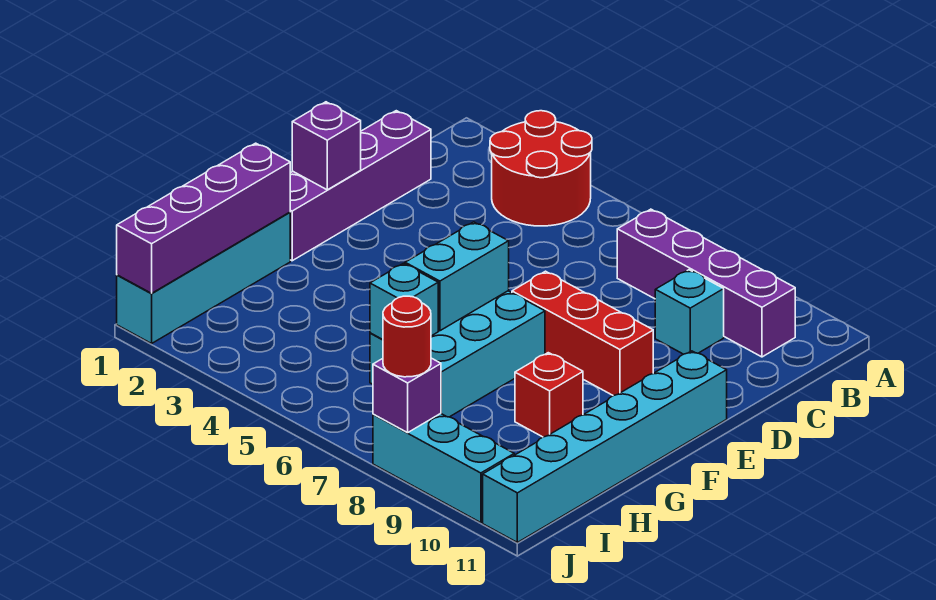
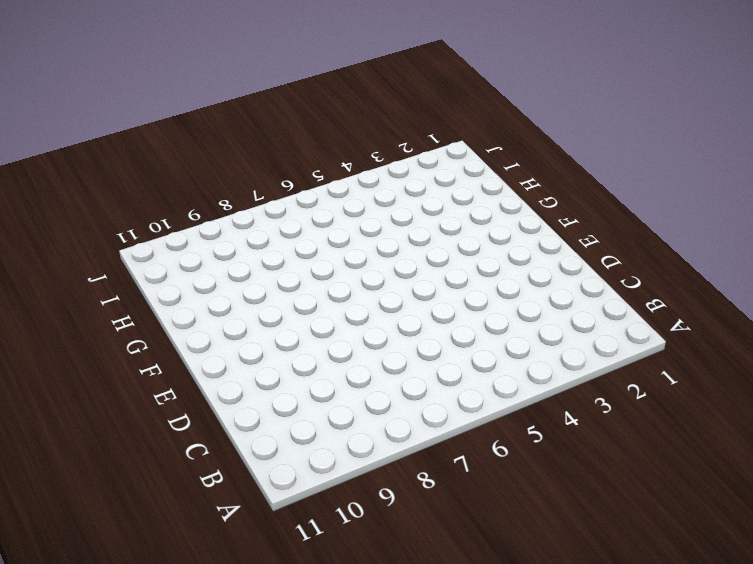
none -> red 2x2 round brick [490,111,592,226]
none -> purple 1x4 brick [617,209,795,357]
none -> purple 1x4 brick [290,111,431,261]

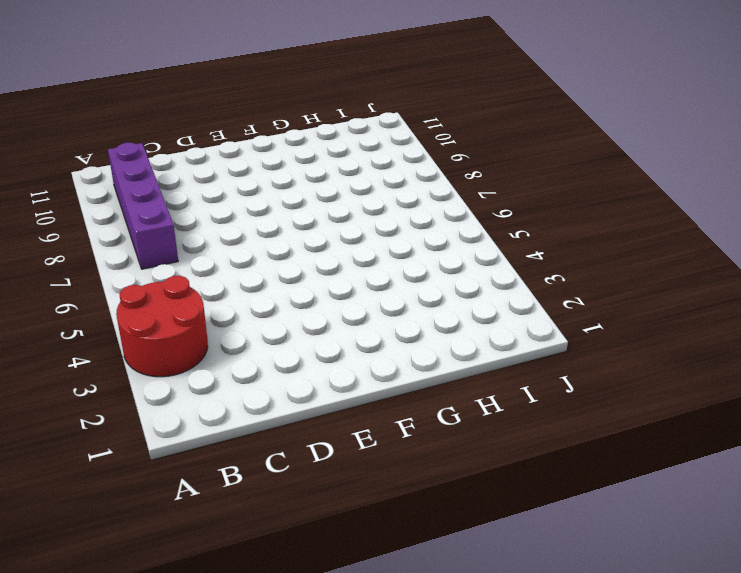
none -> purple 1x4 brick [290,111,431,261]
none -> cyan 1x1 brick [655,270,724,354]
none -> red 1x3 brick [512,271,653,396]

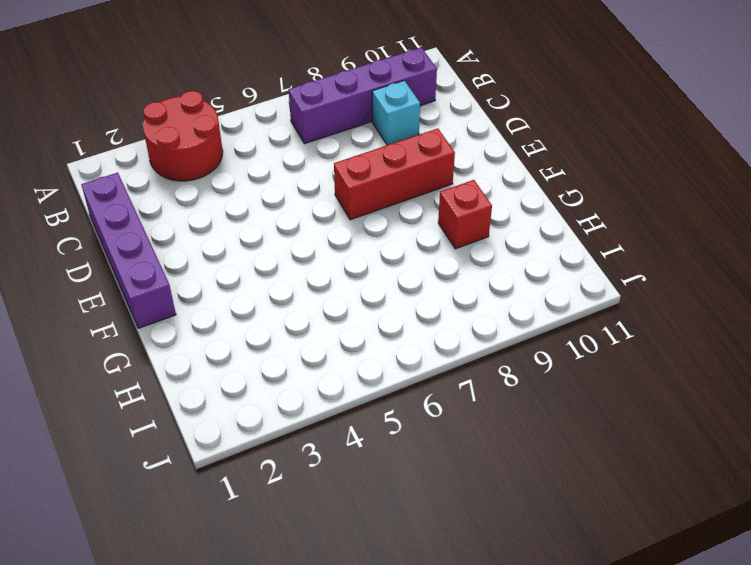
none -> cyan 1x6 brick [483,351,727,542]
none -> cyan 2x3 brick [370,291,545,417]
none -> cyan 1x4 brick [117,212,290,344]

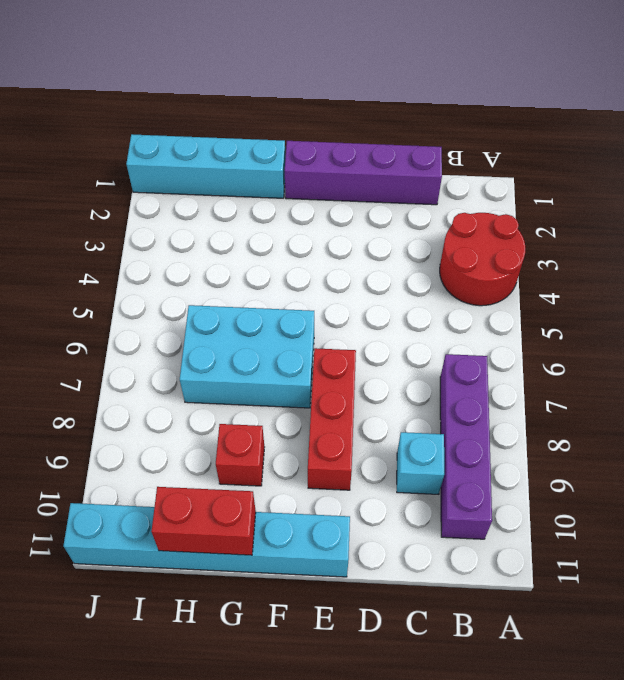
red 1x2 brick [151,487,256,555] -> none
none -> cyan 1x3 brick [373,413,514,523]
none -> purple 1x1 brick [292,102,361,190]
none -> cyan 1x2 brick [405,222,509,331]

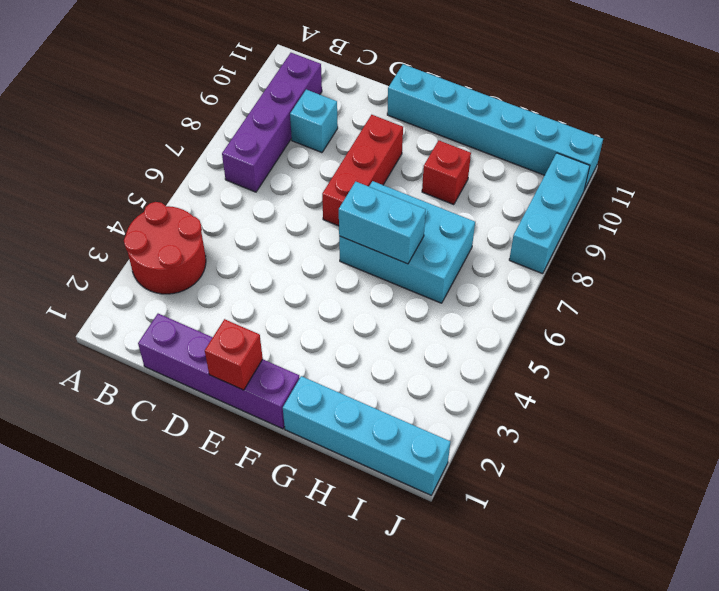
red 1x1 brick [205,319,263,390] -> purple 1x1 brick [292,102,361,190]
none -> purple 1x4 brick [117,143,290,293]
none -> cyan 1x1 brick [370,263,438,339]
none -> purple 1x1 brick [373,358,441,433]

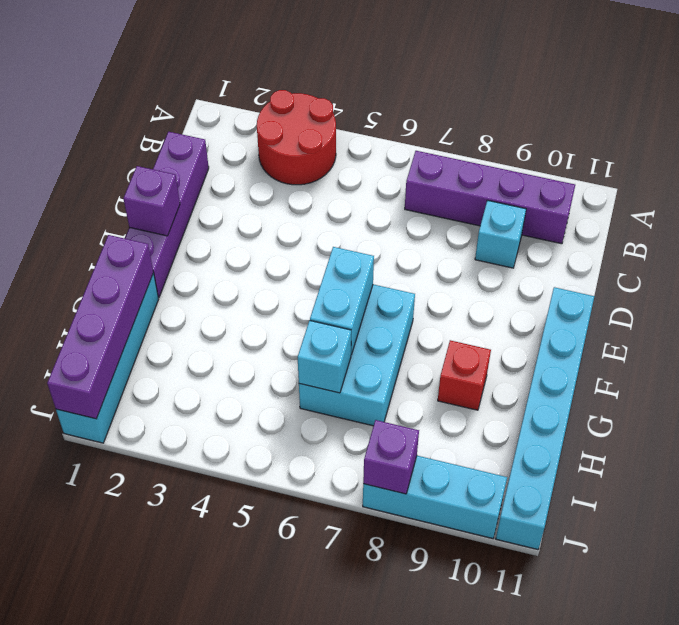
none -> red 1x3 brick [512,271,653,396]
none -> red 1x1 round brick [383,296,431,377]

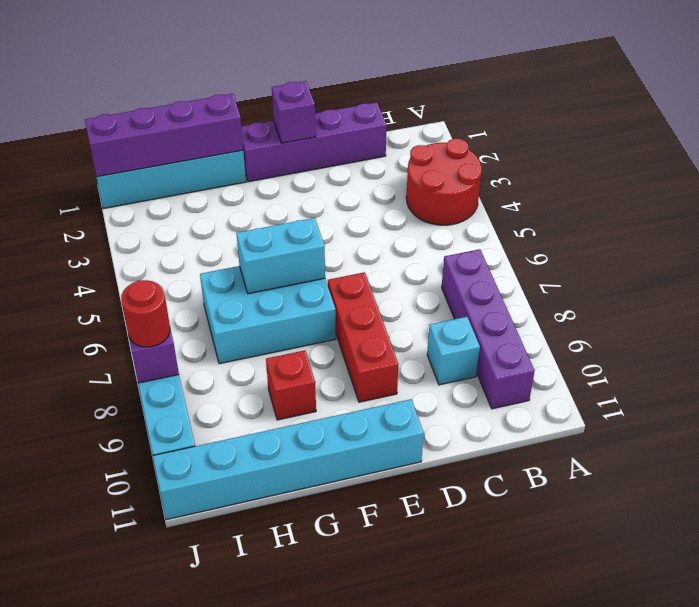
none -> cyan 1x1 brick [370,263,438,339]

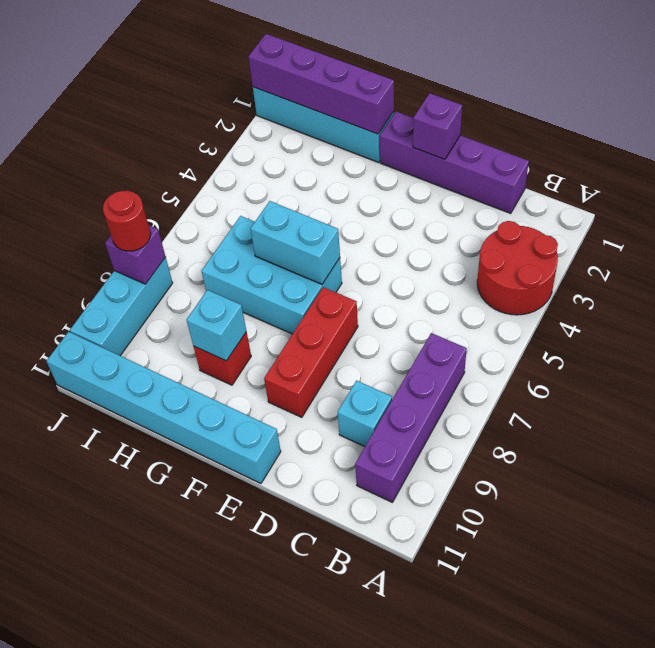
cyan 1x1 brick [186,290,246,361] -> cyan 1x1 brick moved to [370,263,438,339]

